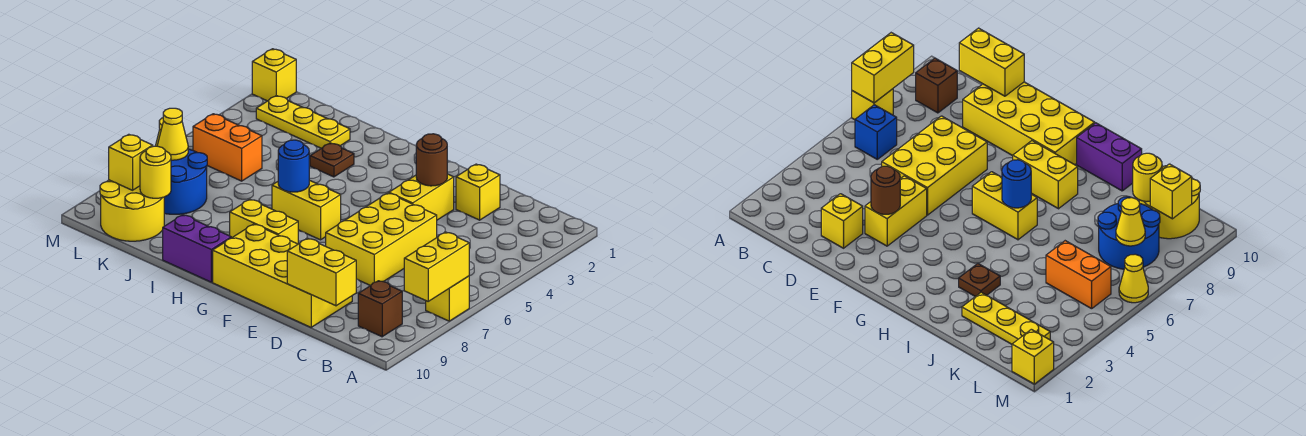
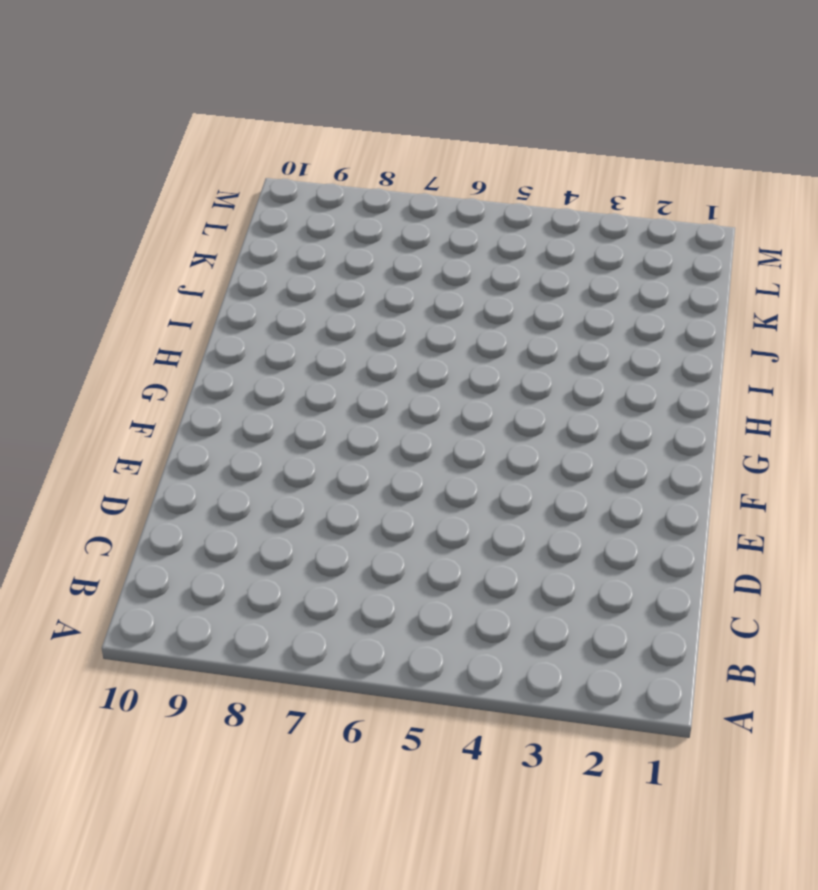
none -> yellow 1x1 brick [426,276,469,321]
none -> blue 1x1 brick [855,105,897,159]
none -> brown 1x1 brick [358,281,402,337]

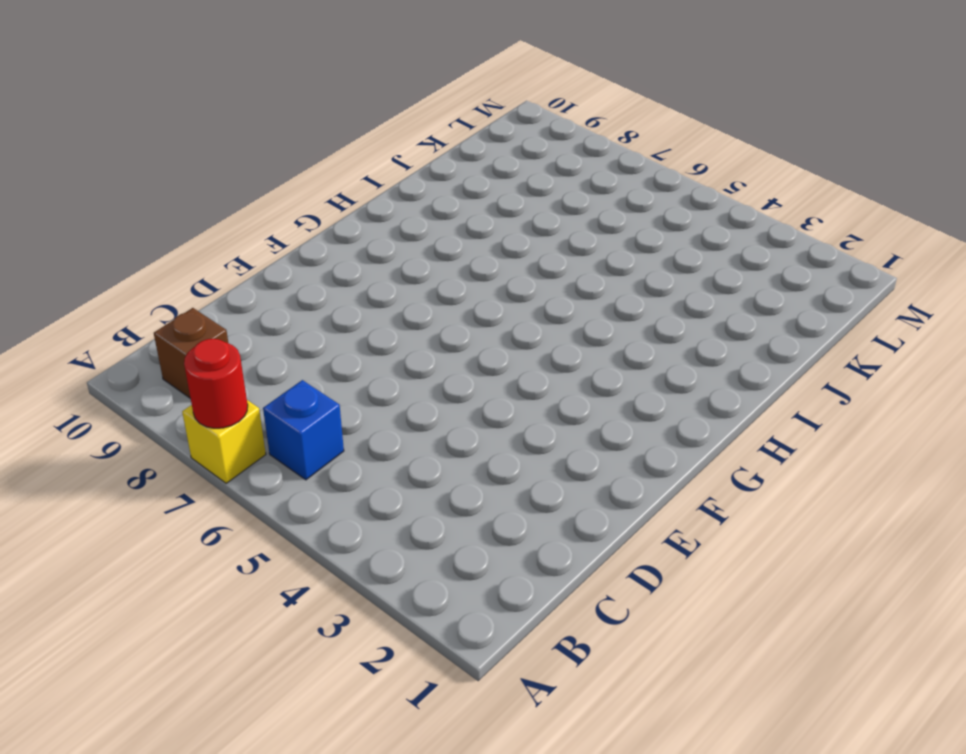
red 1x1 round brick [184,339,248,428] -> yellow 1x2 brick [404,232,469,301]
none -> yellow 1x1 brick [456,164,500,220]
none -> yellow 2x3 brick [326,193,437,286]
none -> yellow 2x4 brick [213,224,352,327]

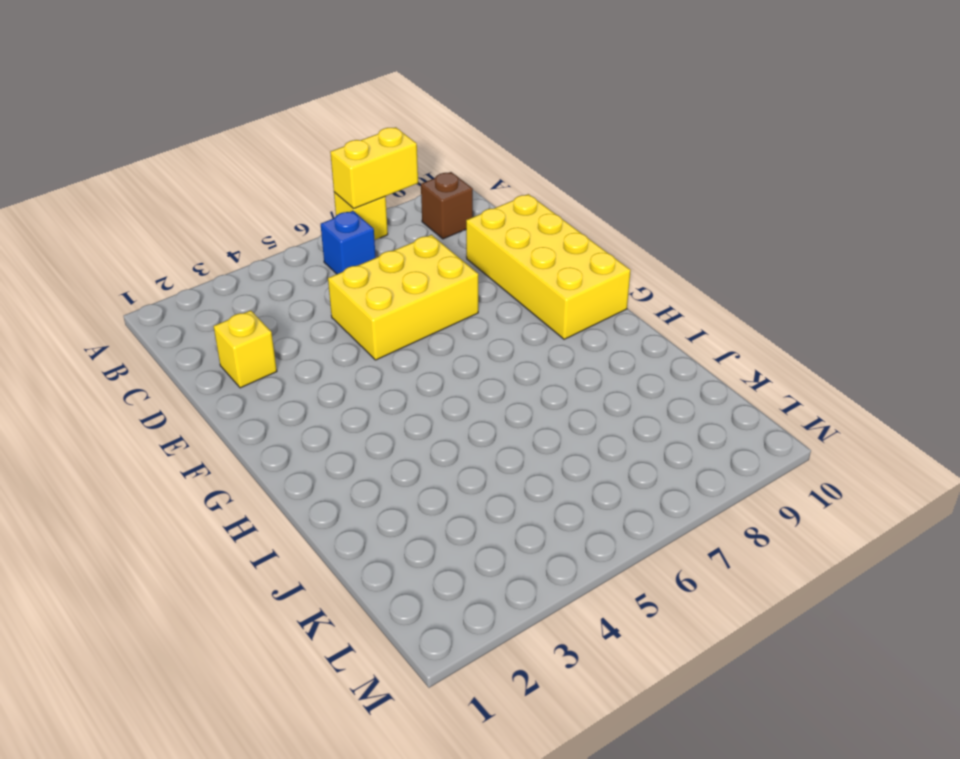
none -> yellow 1x2 brick [389,174,454,220]
none -> yellow 1x2 brick [272,180,341,240]
none -> yellow 1x2 brick [230,199,298,244]

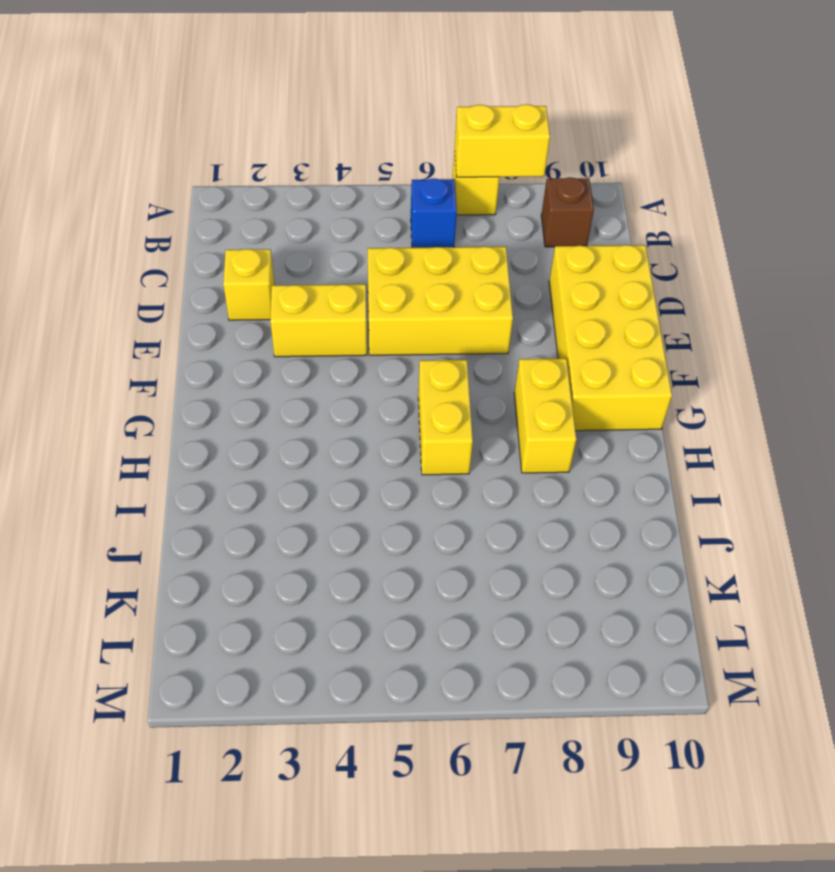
none -> purple 1x2 brick [163,215,231,282]
none -> brown 1x1 plate [310,143,354,177]
none -> yellow 1x3 plate [256,96,350,148]

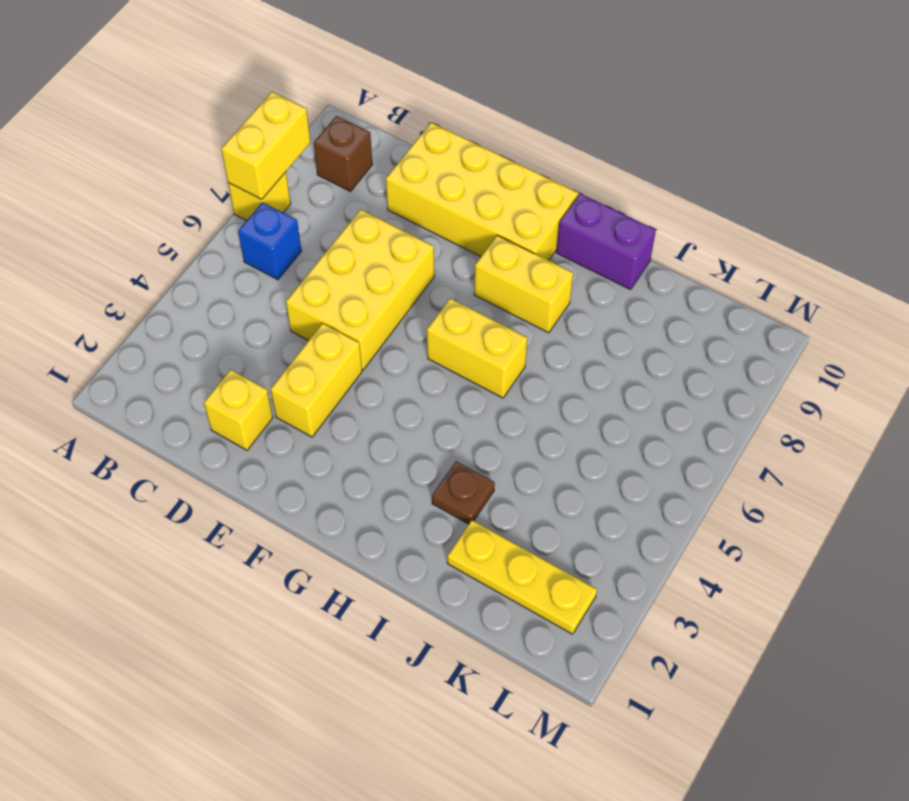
none -> orange 1x2 brick [193,114,262,181]
none -> blue 2x2 round brick [164,149,207,214]
none -> yellow 2x2 round brick [100,180,164,241]

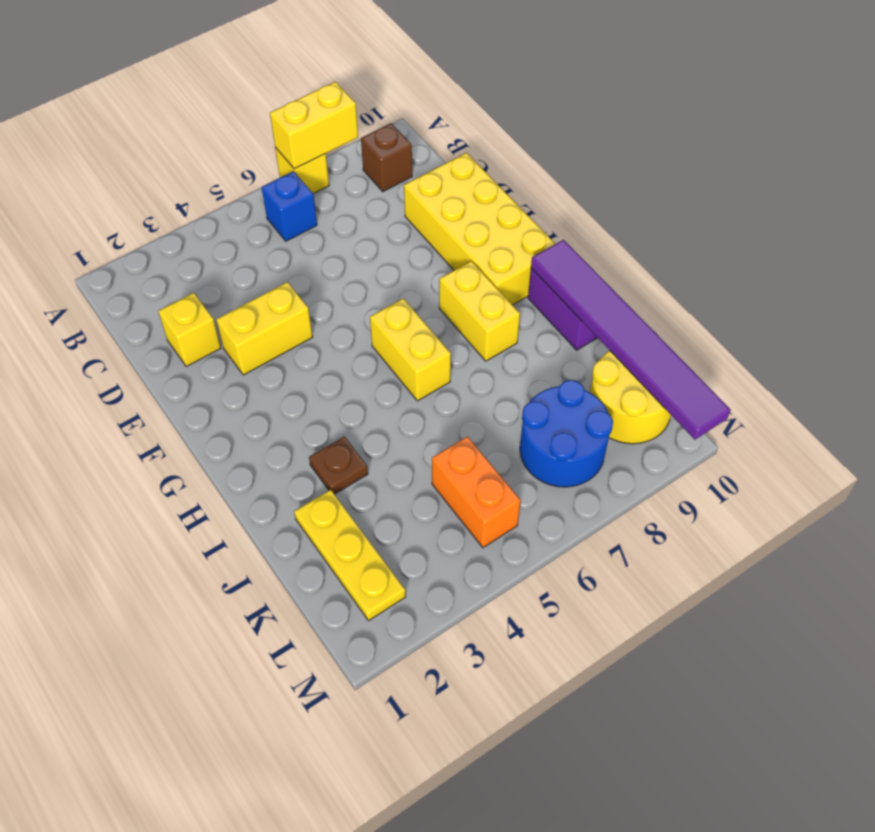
purple 1x6 tile [531,240,731,440] -> none
none -> yellow 2x3 brick [326,193,437,286]
none -> yellow 1x1 brick [252,49,296,101]
none -> yellow 1x1 cone [1119,254,1148,303]

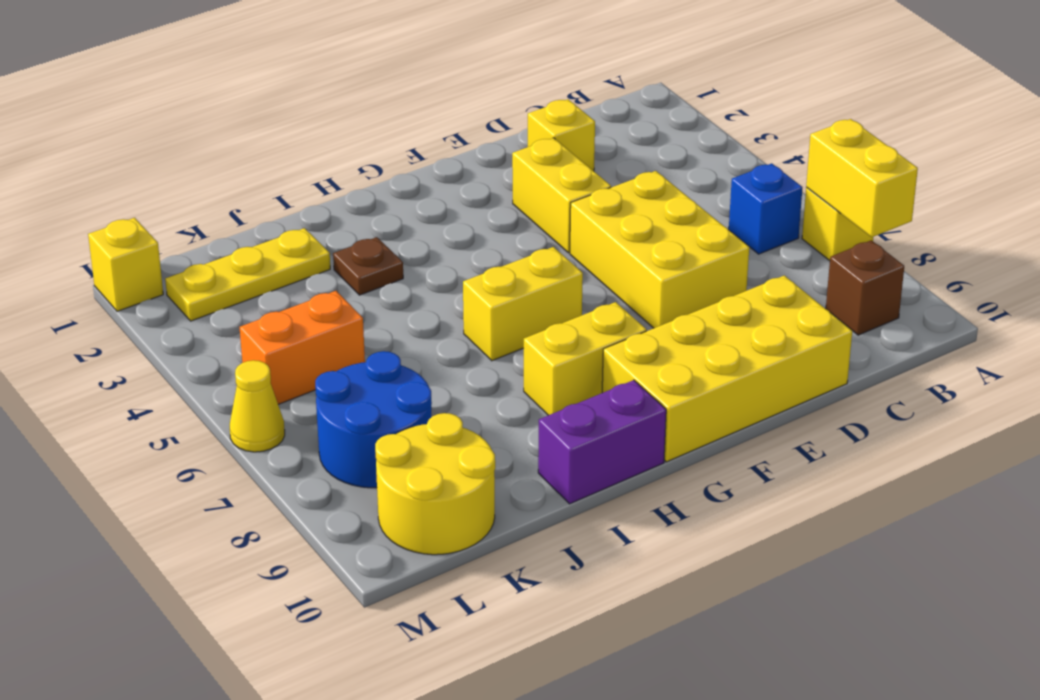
none -> yellow 1x2 brick [287,238,356,306]
none -> brown 1x1 round brick [416,134,447,186]
none -> blue 1x1 round brick [278,140,309,192]

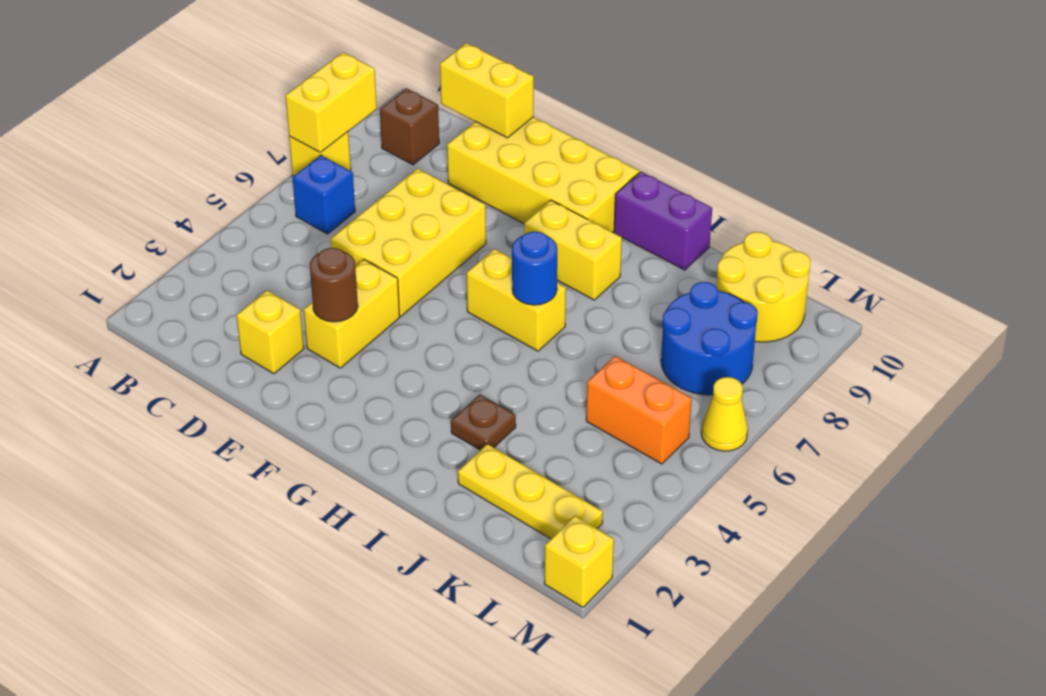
none -> yellow 1x1 round brick [140,146,171,198]
none -> yellow 1x1 cone [157,108,188,160]
none -> yellow 1x1 brick [109,134,153,190]

